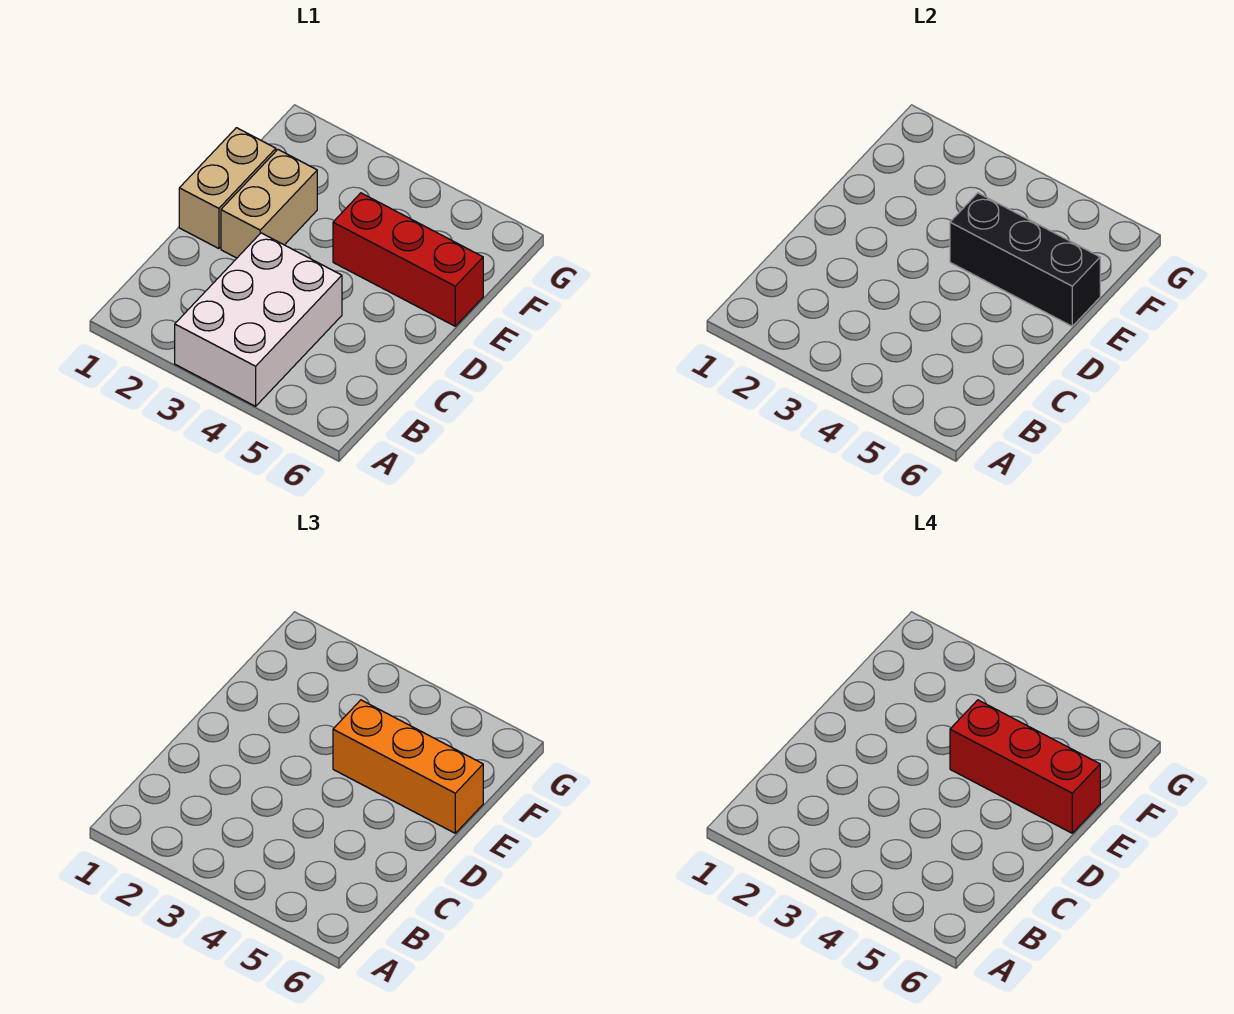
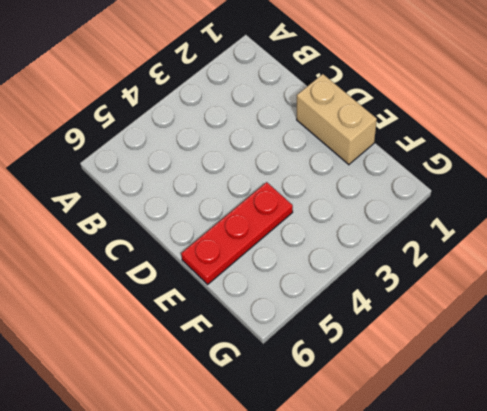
red 1x3 plate [181,182,293,284] -> red 1x3 brick [333,193,483,326]
none -> white 2x3 brick [175,233,342,406]
none -> tan 1x2 brick [221,150,317,258]

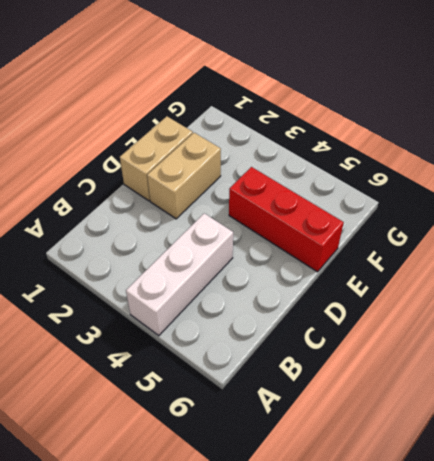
white 1x3 brick [126,213,233,336] -> white 2x3 brick [175,233,342,406]
none -> black 1x3 brick [950,193,1100,326]
none -> orange 1x3 brick [333,700,483,833]

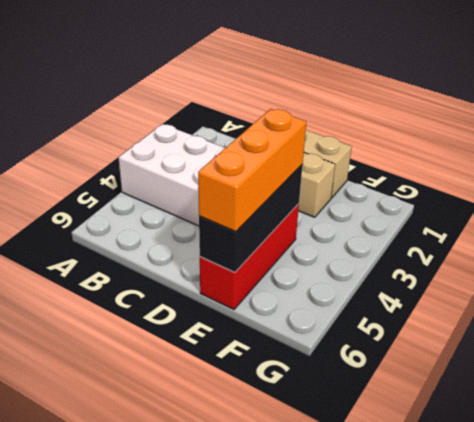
none -> red 1x3 brick [950,700,1100,833]

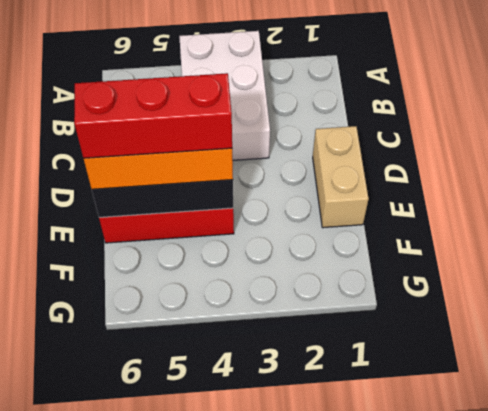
none -> tan 1x2 brick [221,150,317,258]

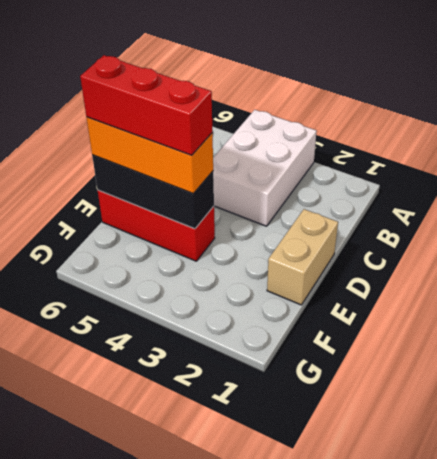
none -> tan 1x2 brick [221,150,317,258]

